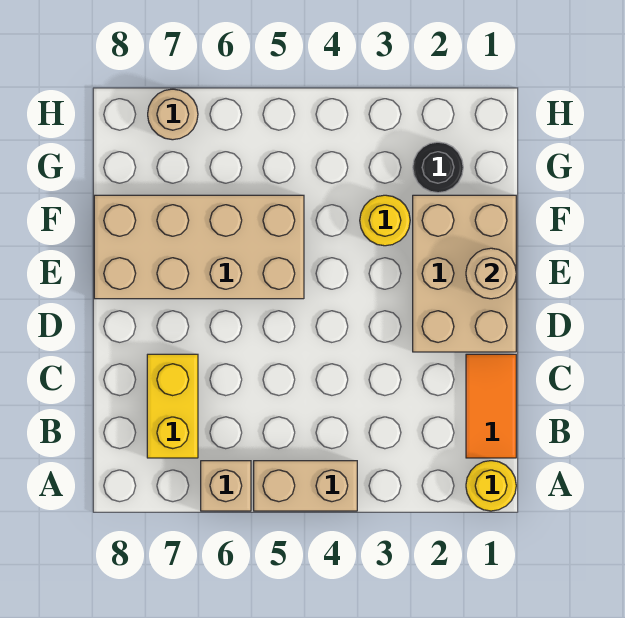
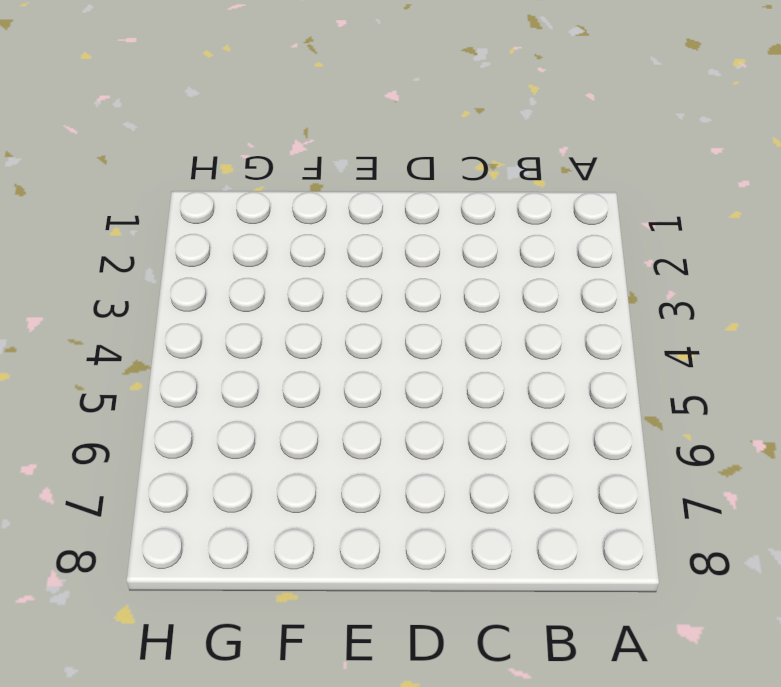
none -> yellow 1x1 round brick [466,461,516,511]
none -> tan 1x2 brick [254,461,357,511]

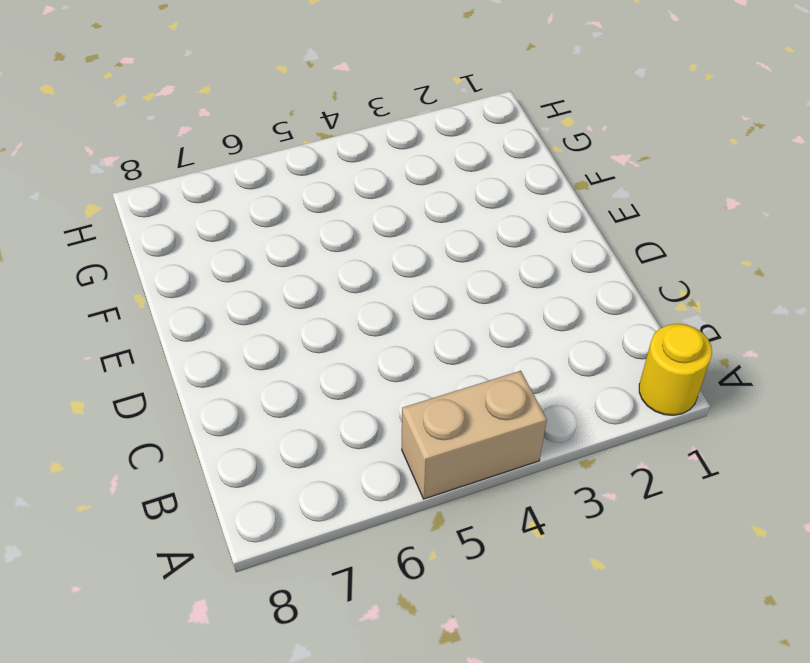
none -> tan 1x1 brick [201,461,251,511]
none -> orange 1x2 tile [466,354,516,458]

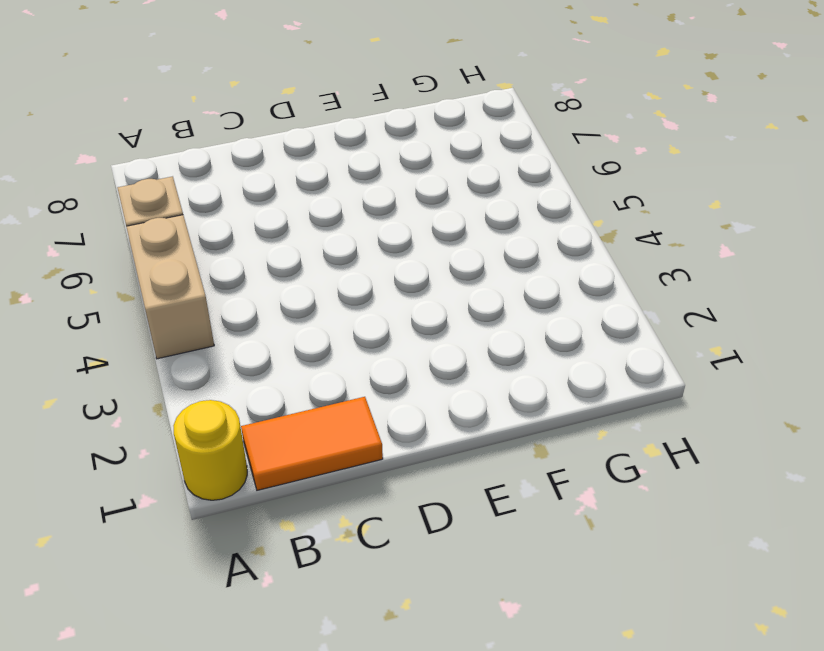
none -> yellow 1x2 brick [147,354,198,458]
none -> tan 2x3 brick [413,195,516,352]

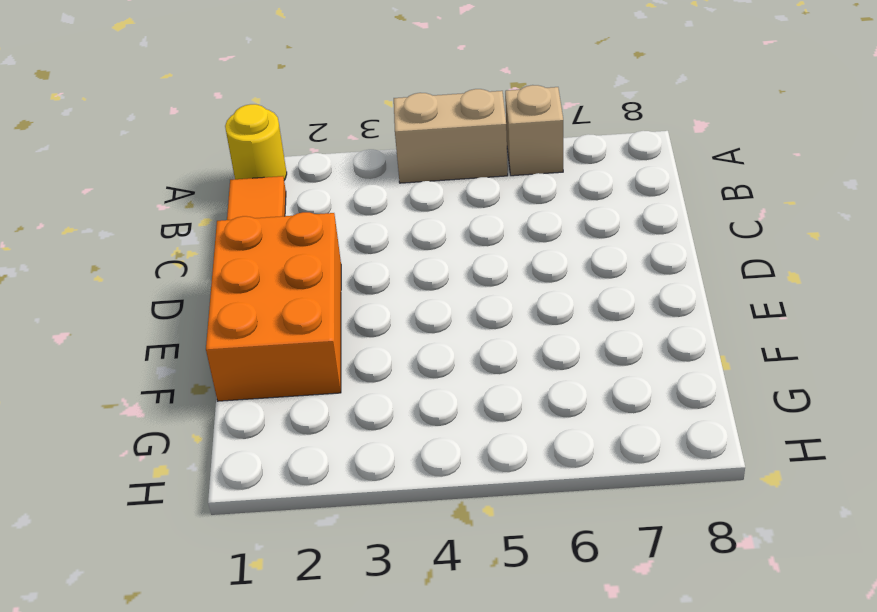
orange 2x3 brick [206,212,341,401] -> tan 2x3 brick [413,195,516,352]
none -> yellow 1x2 brick [147,354,198,458]
none -> tan 2x4 brick [94,195,304,299]

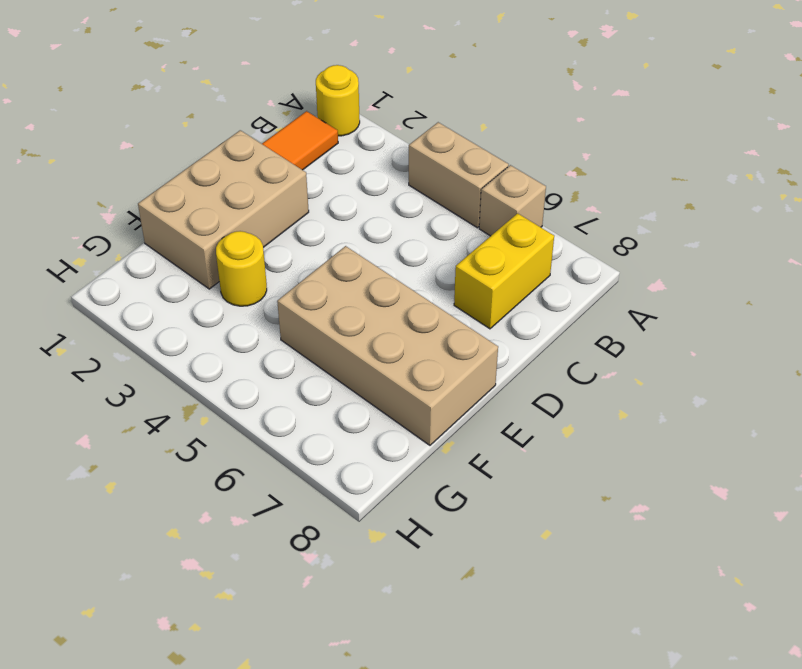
none -> black 1x1 round brick [413,142,463,193]
none -> tan 1x1 round brick [148,89,198,140]

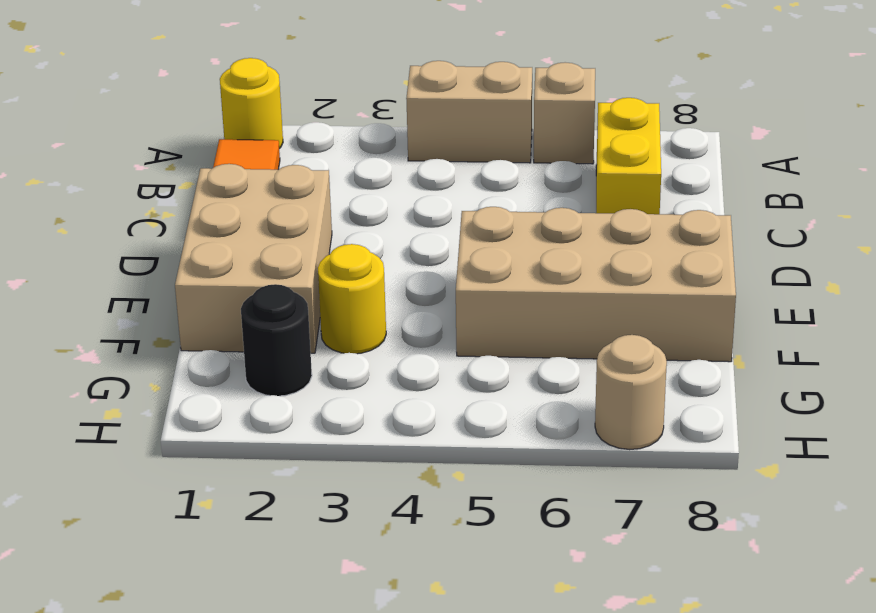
none -> tan 1x1 round brick [466,248,516,299]

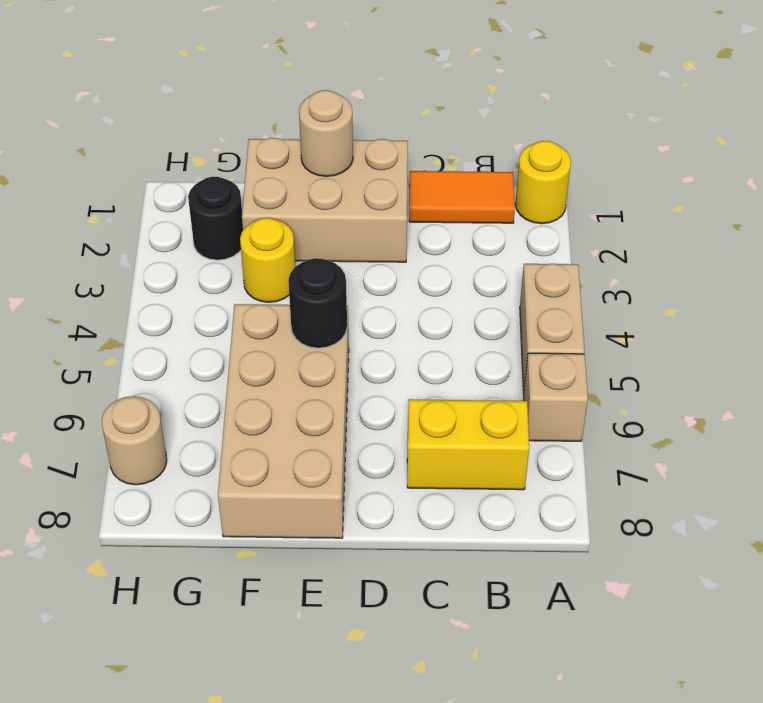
black 1x1 round brick [288,258,347,348] -> none

